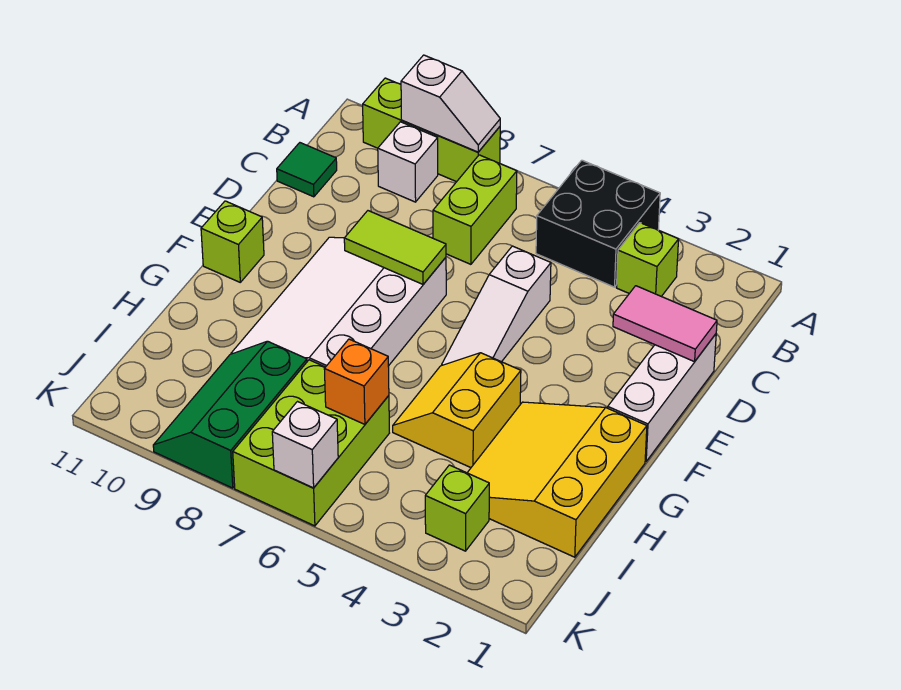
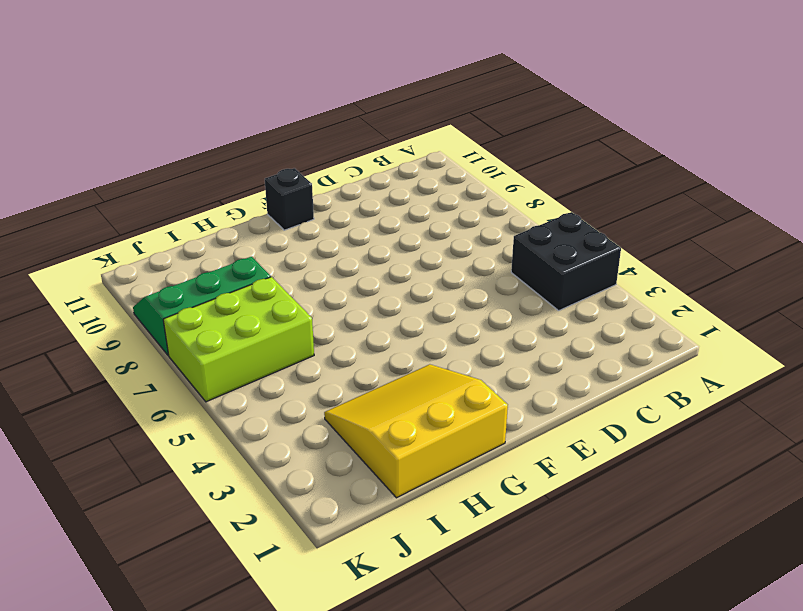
black 1x1 brick [265,168,314,230] -> lime 1x1 brick [201,201,264,282]
none -> lime 1x3 brick [363,78,500,182]
none -> lime 1x1 brick [616,223,679,296]
none -> lime 1x2 brick [433,155,517,264]

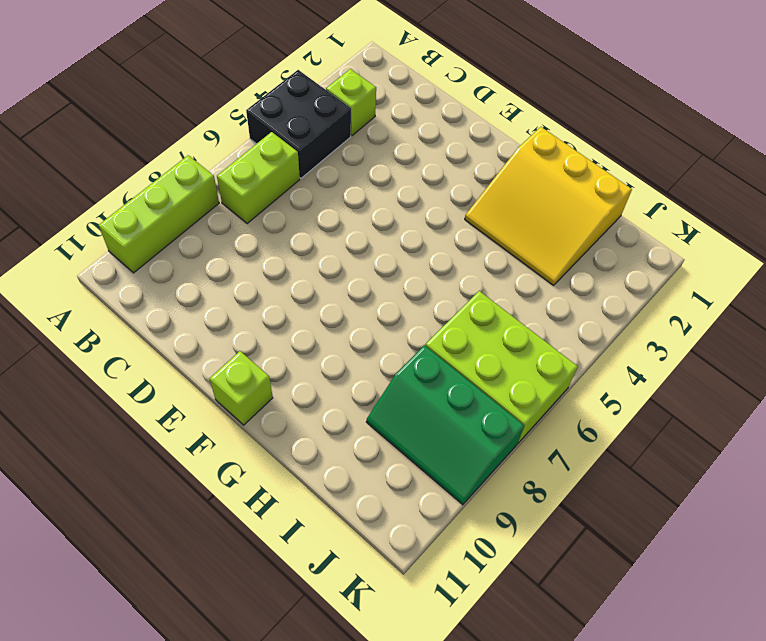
lime 1x2 brick [217,132,300,224] -> lime 1x2 brick turned to [433,155,517,264]
none -> white 1x1 brick [378,122,438,202]
none -> green 1x1 tile [277,143,337,197]
none -> white 1x3 brick [608,334,716,462]

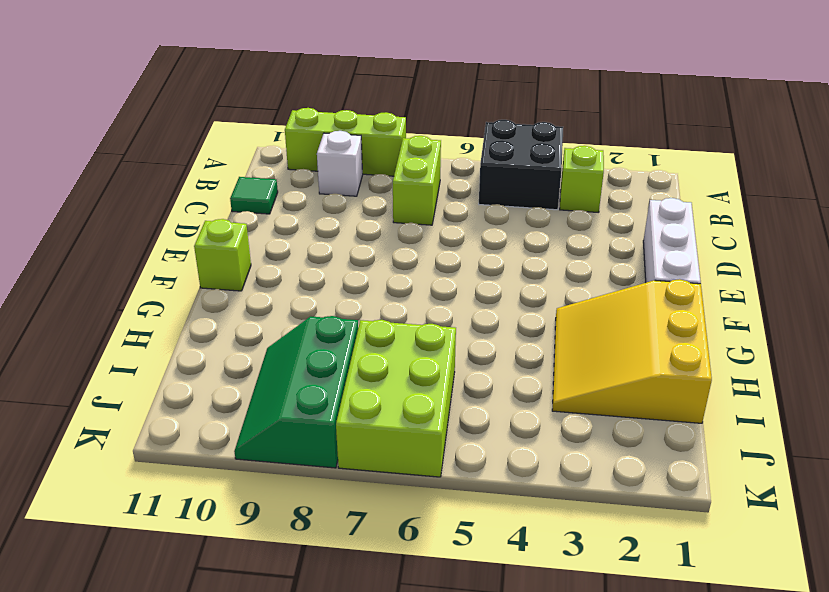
none -> white 1x3 slope [442,246,551,365]
none -> white 3x4 slope [231,237,446,367]
none -> yellow 2x2 slope [393,353,521,468]

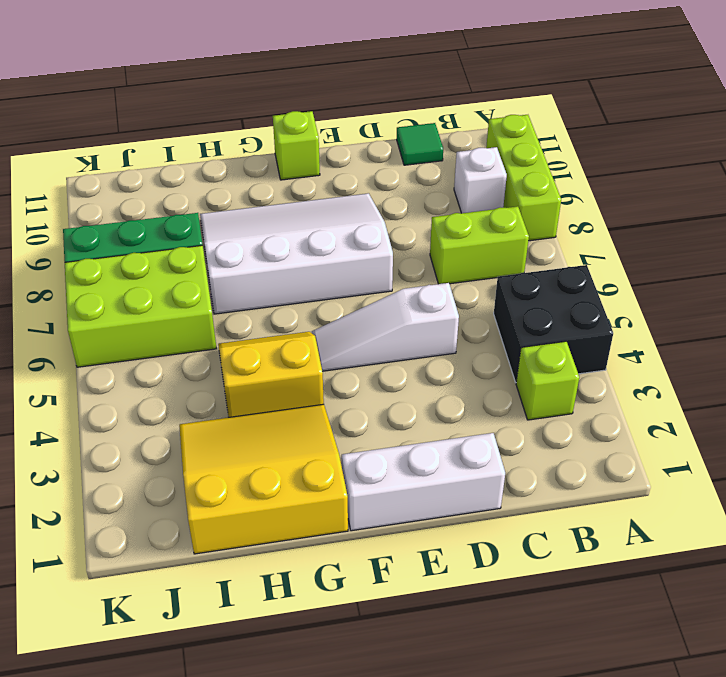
none -> lime 1x1 brick [425,465,489,551]
none -> white 1x2 slope [401,55,500,152]
none -> pink 1x2 tile [613,286,717,362]

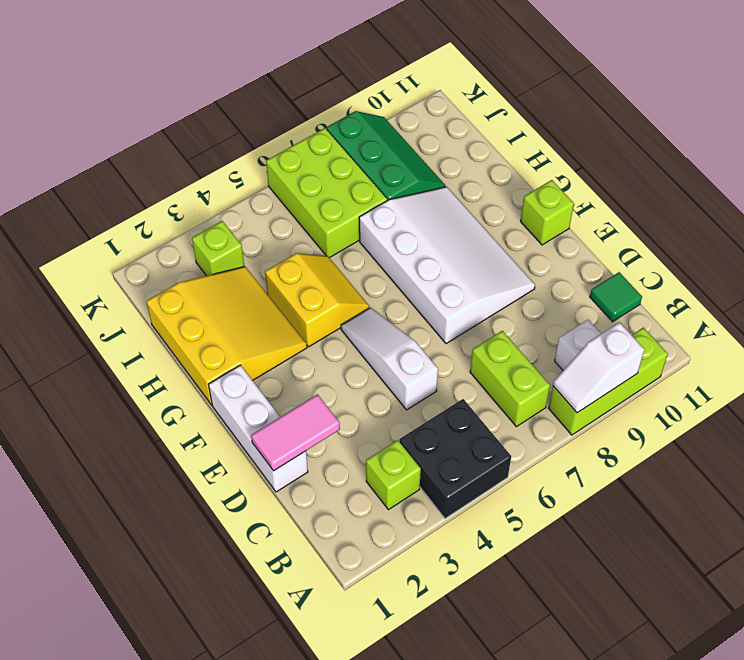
none -> lime 1x2 tile [344,211,446,284]
none -> orange 1x1 brick [324,339,389,424]
none -> white 1x1 brick [272,402,338,488]

